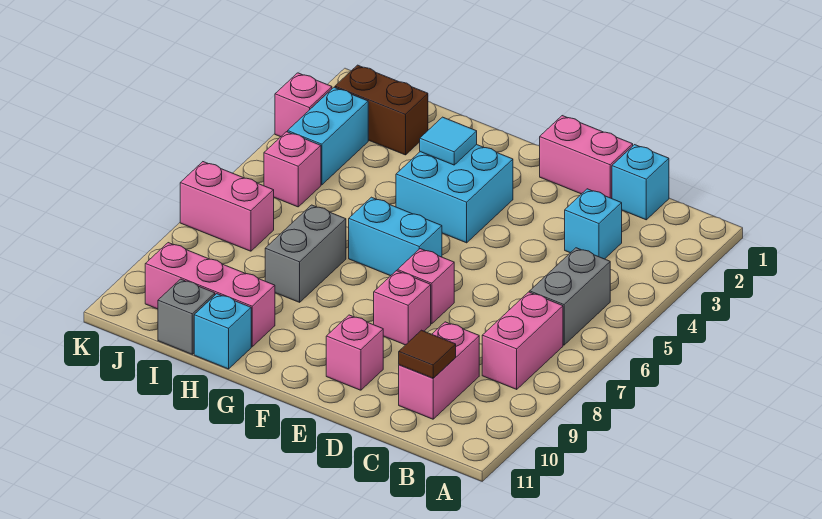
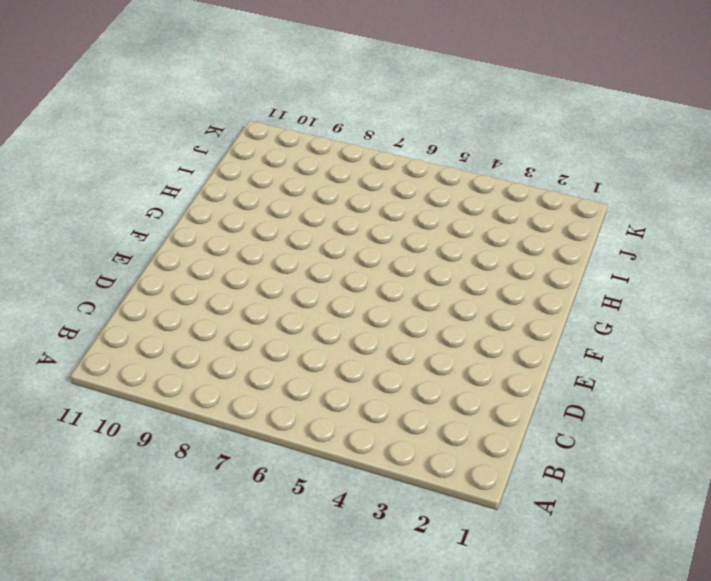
none -> grey 1x2 brick [530,248,610,345]
none -> pink 1x2 brick [482,292,563,389]
none -> cyan 1x1 brick [612,145,669,220]

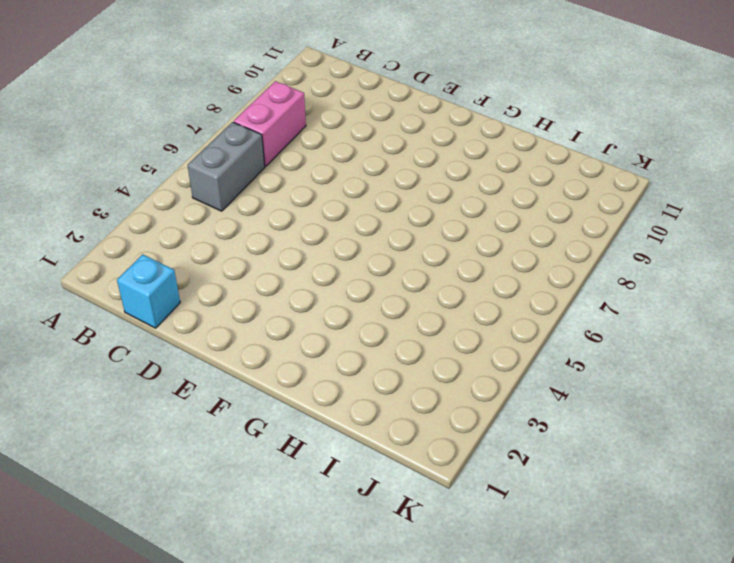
none -> cyan 1x1 brick [565,189,622,259]
none -> pink 1x2 brick [399,322,479,419]
none -> pink 1x2 brick [540,116,633,199]

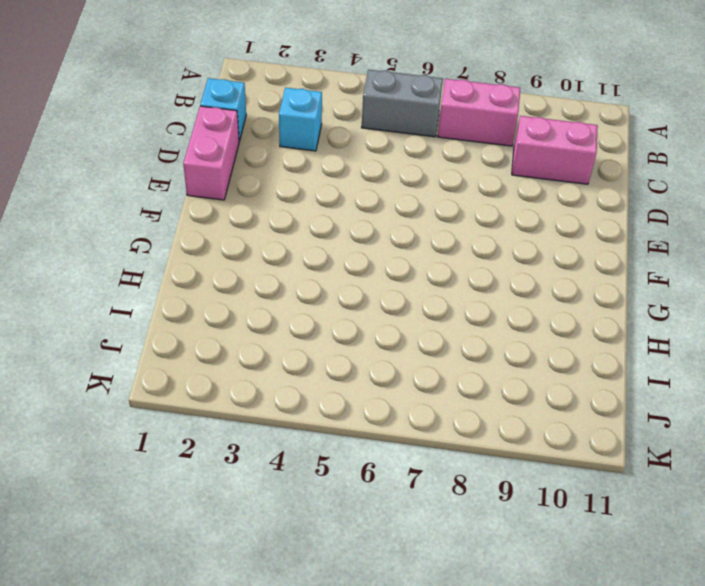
none -> pink 1x1 brick [397,249,454,324]
none -> pink 1x1 brick [374,271,431,345]
none -> pink 1x1 brick [326,315,383,390]

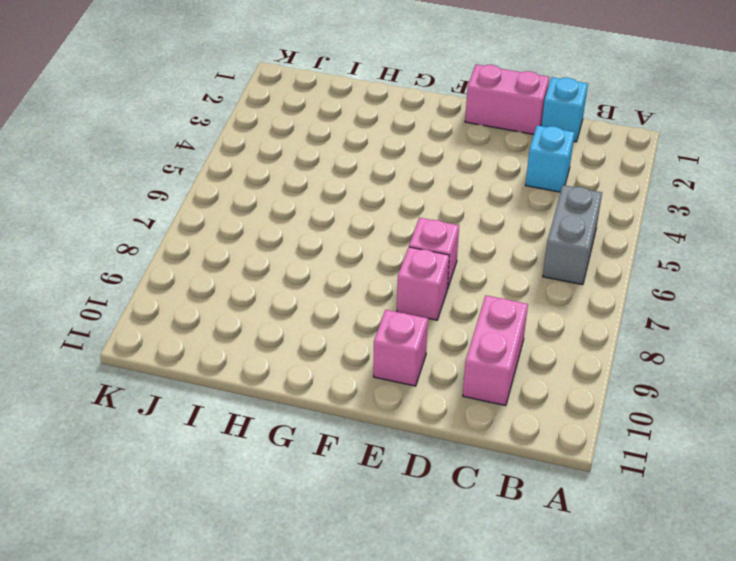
none -> pink 1x2 brick [482,292,563,389]
none -> cyan 2x2 brick [396,144,513,243]
none -> cyan 1x2 brick [349,197,442,276]

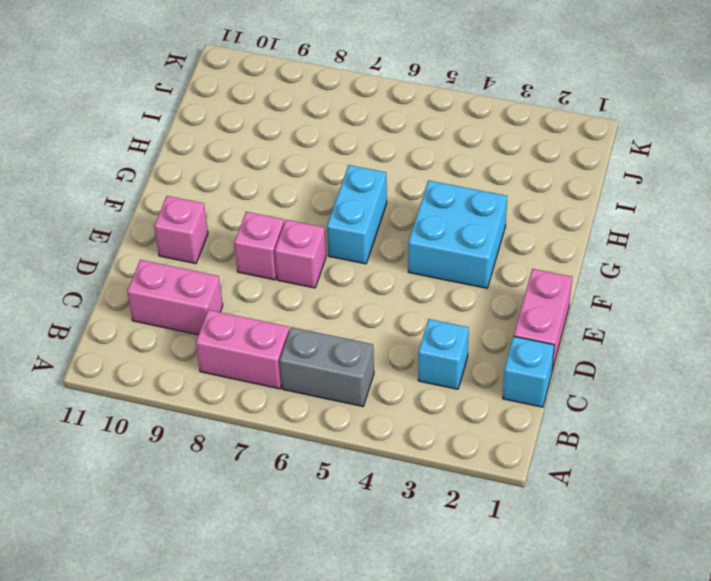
none -> grey 1x2 brick [265,205,346,302]
none -> pink 1x3 brick [145,243,275,347]
none -> cyan 1x1 brick [194,294,251,369]

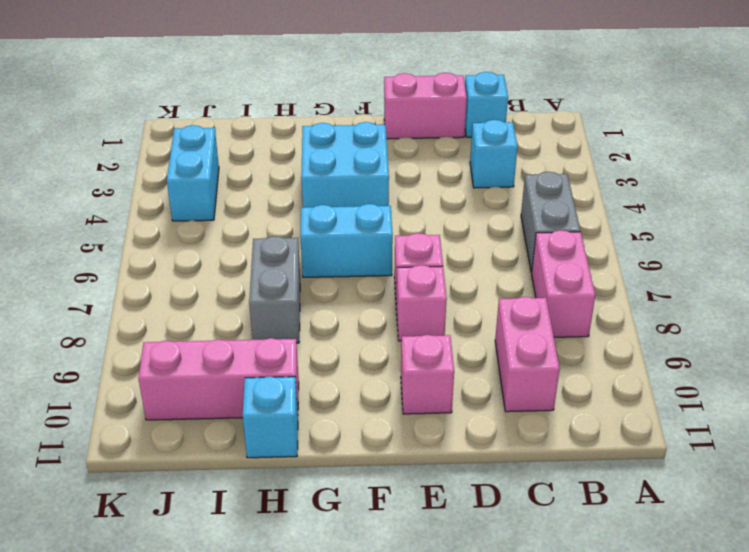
none -> brown 1x2 brick [335,65,428,155]
none -> grey 1x1 brick [158,279,215,354]
none -> pink 1x1 brick [264,132,321,207]

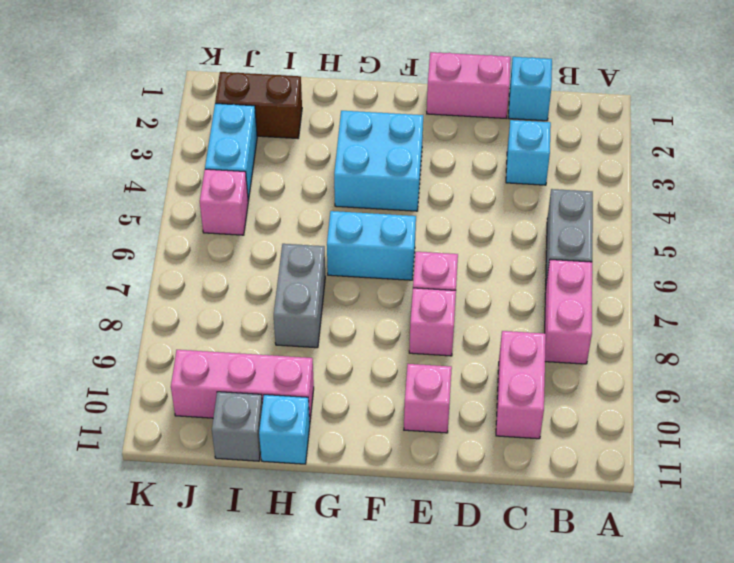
none -> pink 1x2 brick [180,162,274,251]
none -> pink 1x1 brick [275,73,332,137]
none -> brown 1x1 tile [399,330,456,378]

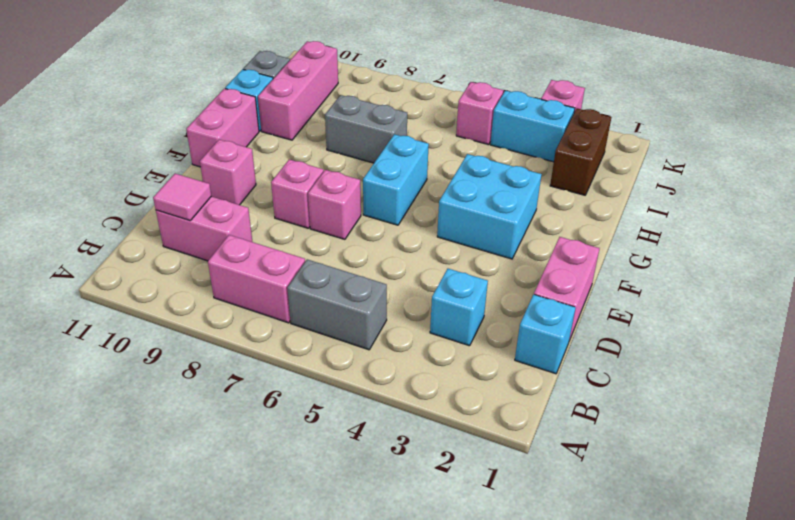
pink 1x1 tile [153,174,211,221] -> brown 1x1 tile [399,330,456,378]
pink 1x2 brick [186,89,259,167] -> pink 1x2 brick moved to [180,162,274,251]
none -> cyan 1x1 tile [420,117,477,165]

